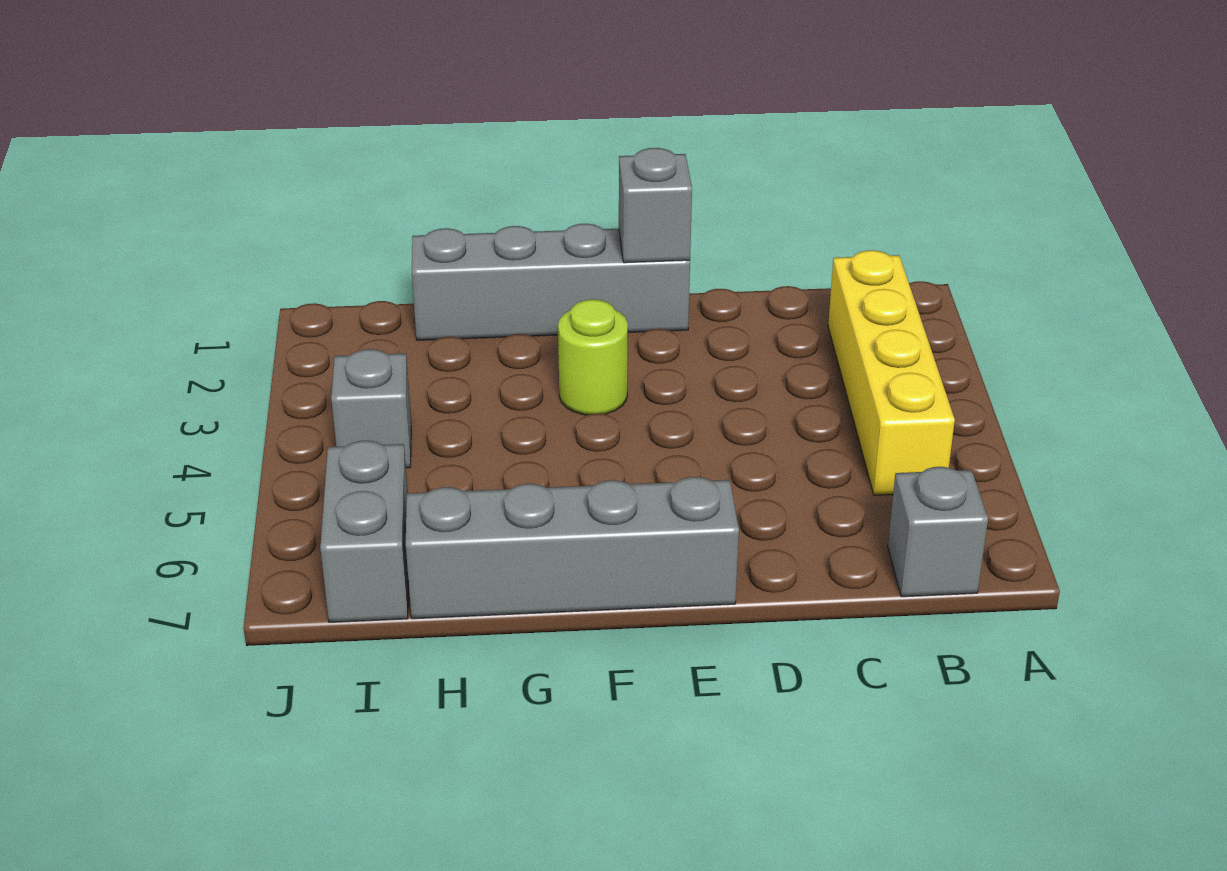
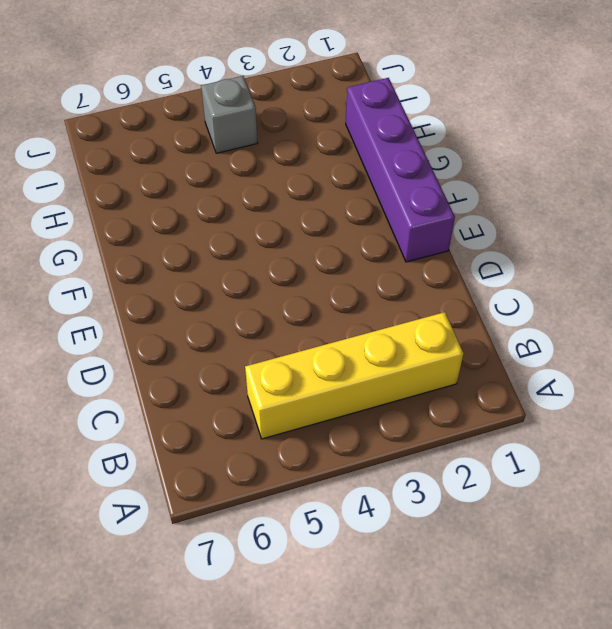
purple 1x4 brick [346,78,455,262] -> grey 1x4 brick [412,224,690,340]
none -> grey 1x1 brick [888,467,988,597]
none -> grey 1x4 brick [406,477,739,619]

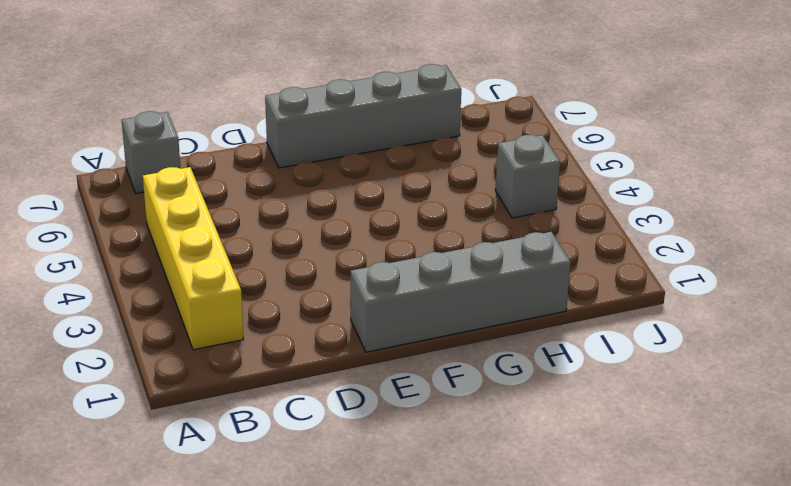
none -> lime 1x1 round brick [558,299,628,415]
none -> grey 1x2 brick [320,440,408,622]

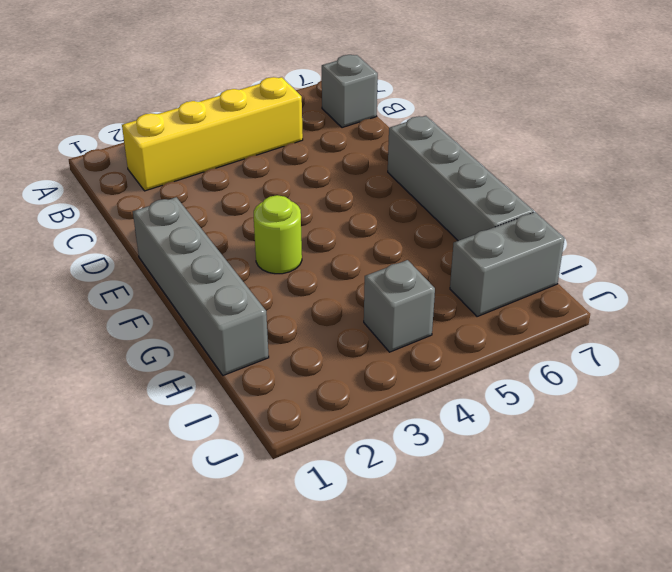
none -> grey 1x1 brick [619,148,692,263]

